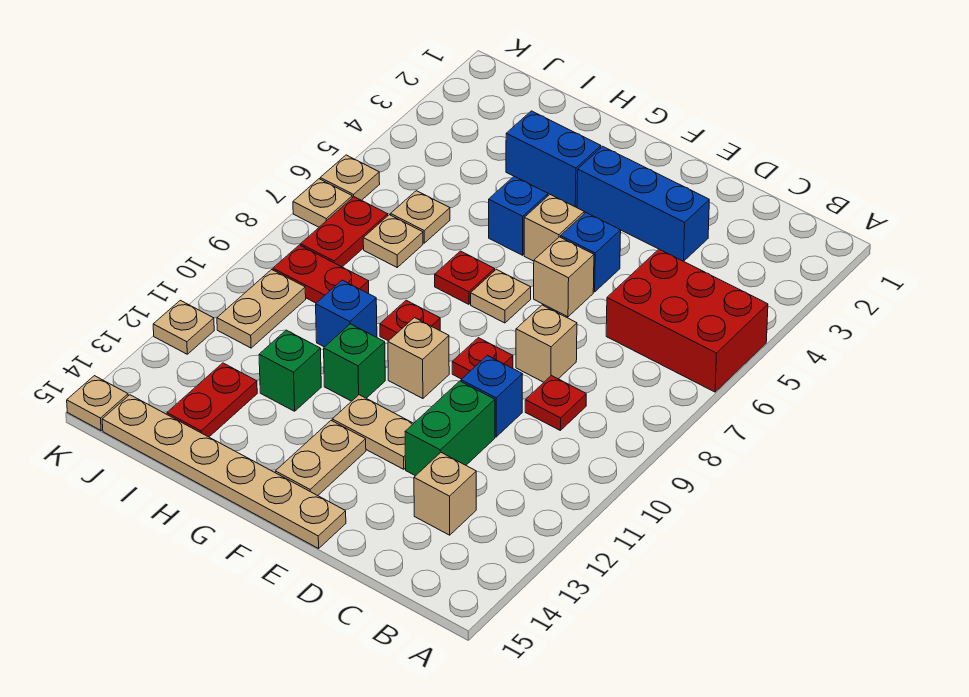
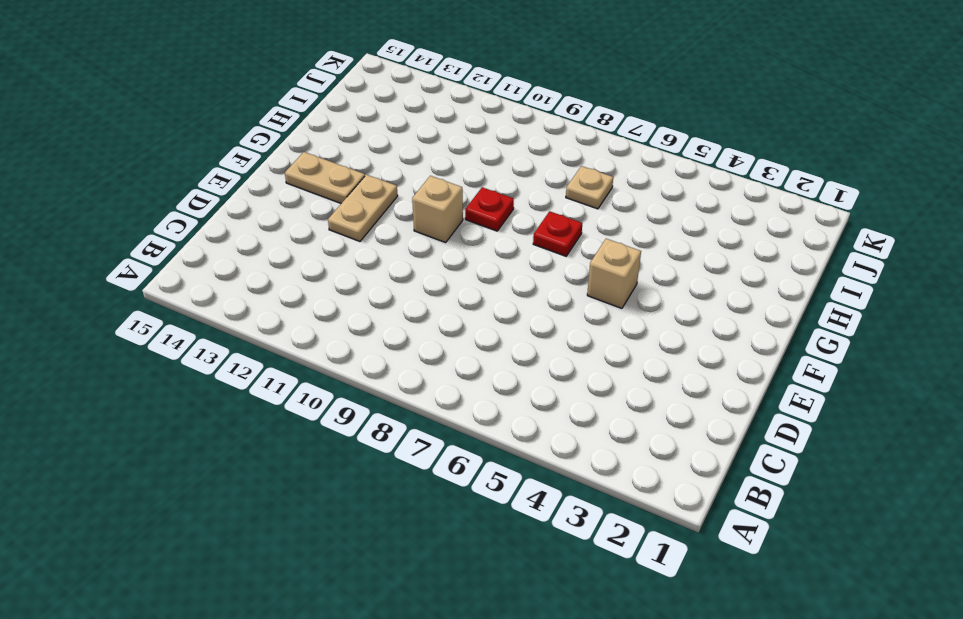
none -> red 2x3 brick [606,249,768,392]
none -> red 1x1 plate [525,376,586,430]
none -> tan 1x1 brick [414,453,476,535]
none -> blue 1x3 brick [577,146,709,261]

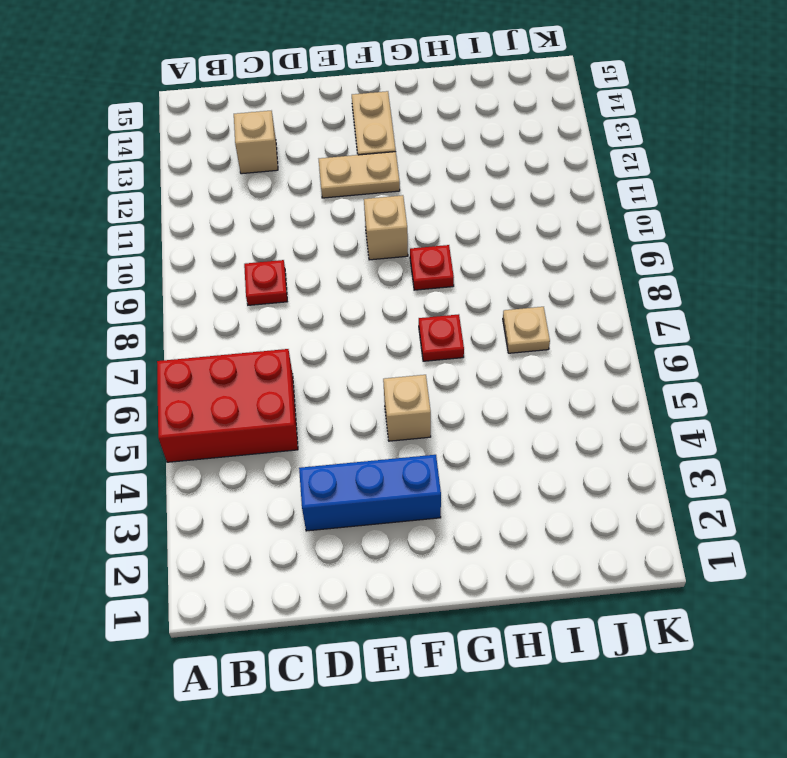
none -> tan 1x1 brick [516,305,577,382]
none -> blue 1x1 brick [461,356,523,437]
none -> green 1x2 brick [405,381,495,476]
none -> blue 1x1 brick [561,213,621,292]

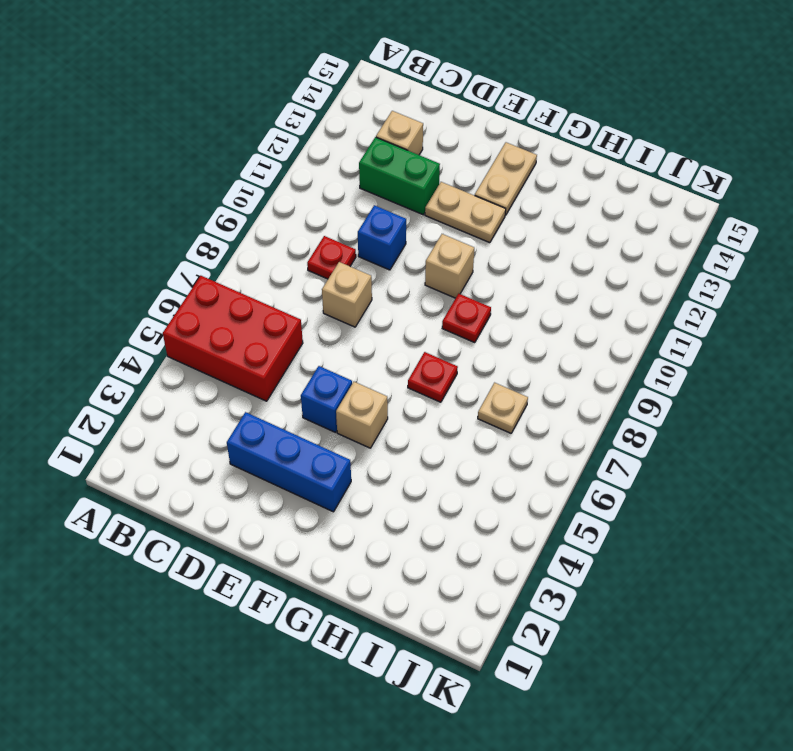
green 1x2 brick [359,137,440,215] -> green 1x2 brick turned to [405,381,495,476]
none -> tan 1x1 brick [534,237,594,317]
none -> red 1x1 plate [452,338,513,379]
none -> tan 1x6 plate [102,395,346,548]
none -> tan 1x1 plate [471,269,531,323]

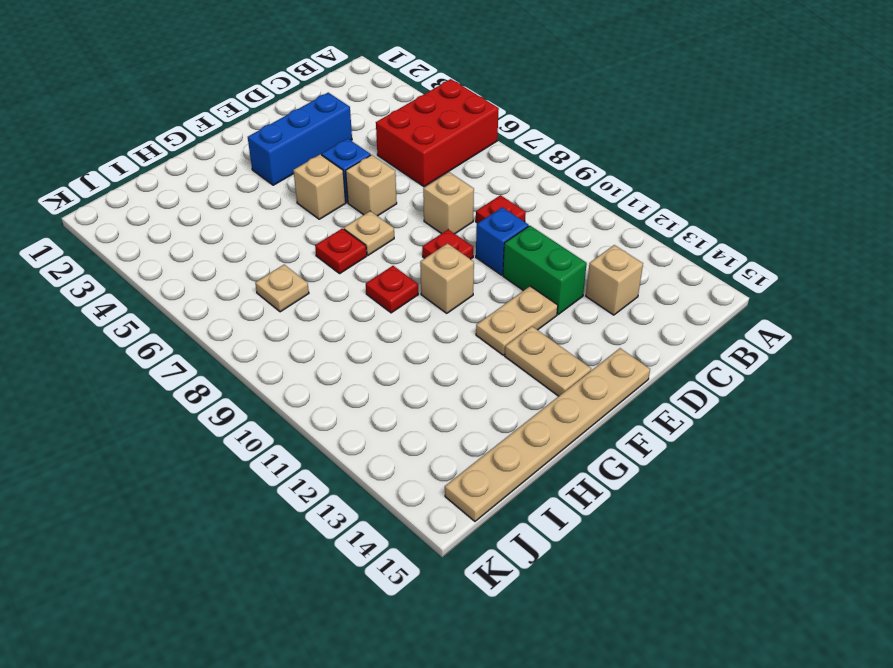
none -> blue 1x2 brick [506,111,601,207]
none -> blue 1x1 brick [489,176,548,255]
none -> green 1x1 brick [324,324,385,401]
none -> blue 1x1 brick [316,280,377,347]

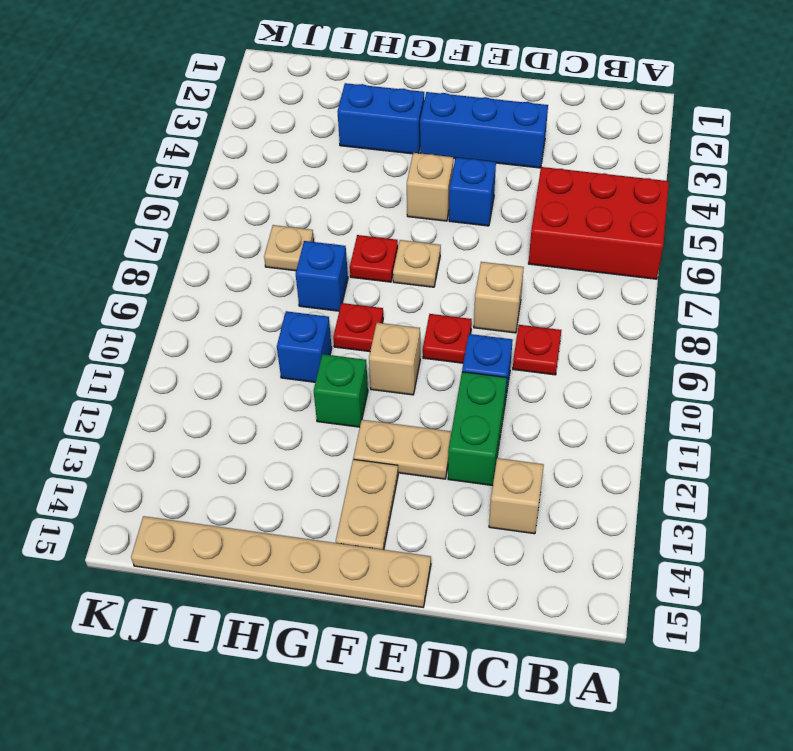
blue 1x1 brick [296,241,348,311] -> blue 1x1 brick moved to [489,176,548,255]
none -> tan 1x1 brick [534,237,594,317]
none -> green 1x1 brick [259,330,321,411]
none -> tan 1x1 plate [391,191,450,243]
none -> red 1x2 plate [273,245,369,303]

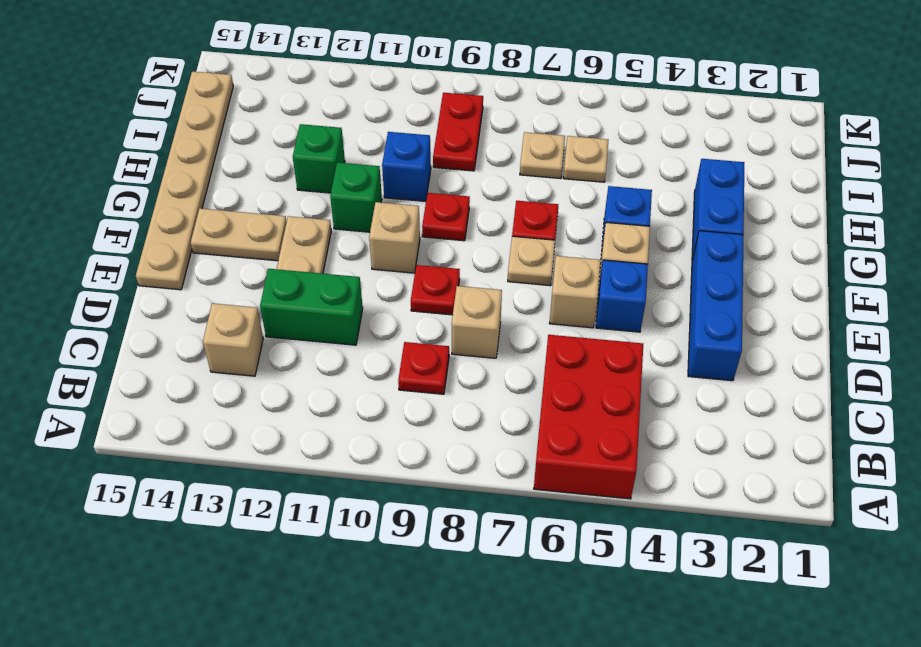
none -> blue 1x1 brick [461,356,523,437]
none -> red 1x2 plate [167,363,257,437]
none -> red 1x2 plate [301,197,388,267]
none -> tan 1x2 plate [217,270,306,348]

